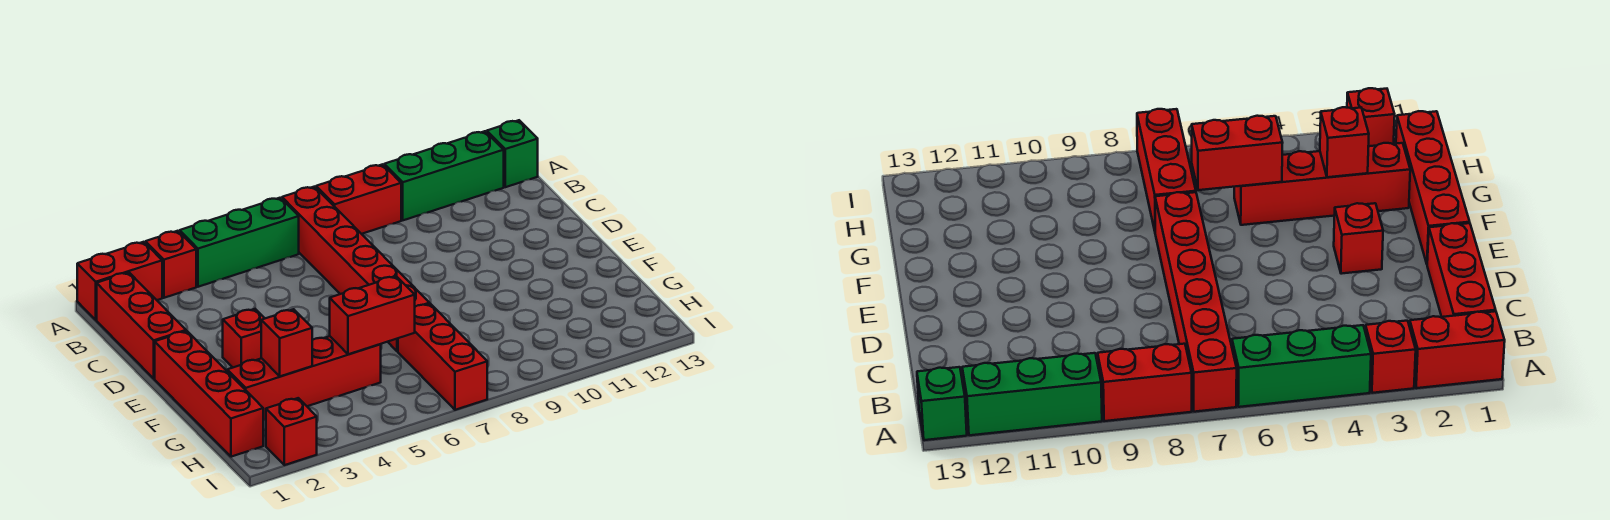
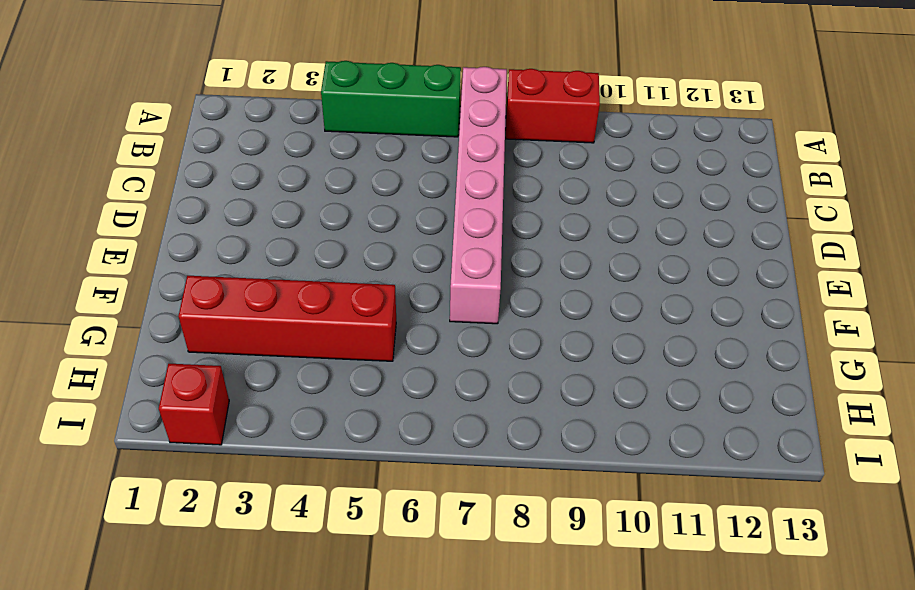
pink 1x6 brick [450,67,507,324] -> red 1x6 brick [282,187,430,351]
none -> red 1x2 brick [77,242,162,320]
none -> red 1x1 brick [145,231,196,298]
none -> green 1x3 brick [384,131,504,220]

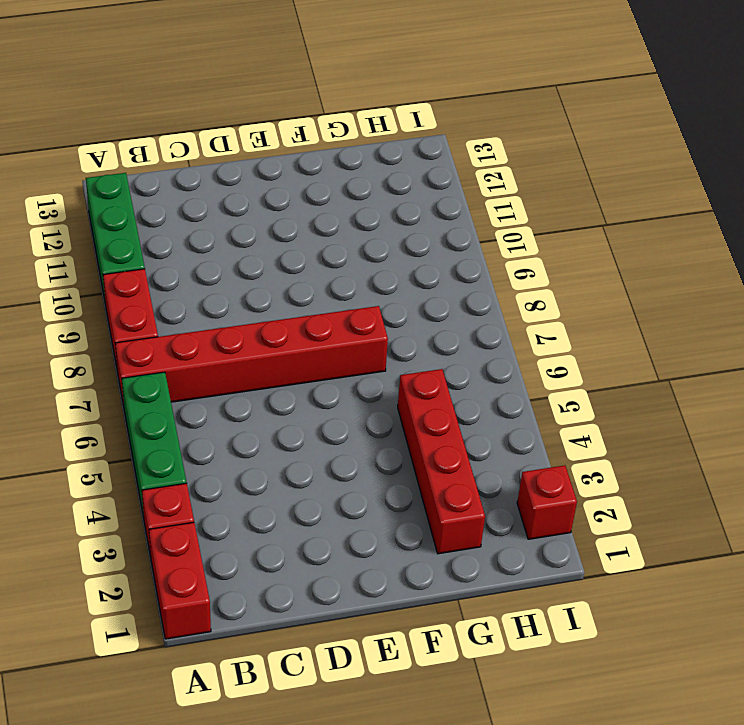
none -> green 1x1 brick [487,120,538,187]
none -> red 1x3 brick [97,272,186,378]
none -> red 1x4 brick [155,331,263,457]

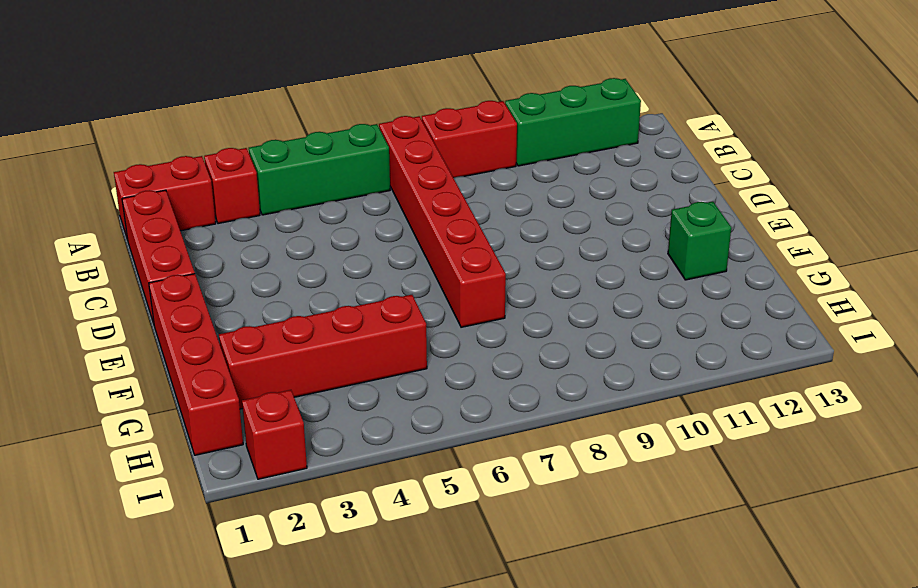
green 1x1 brick [668,201,731,280] -> green 1x1 brick moved to [487,120,538,187]
none -> red 1x1 brick [223,309,265,367]
none -> red 1x3 brick [398,304,487,410]
none -> red 1x1 brick [261,309,312,376]

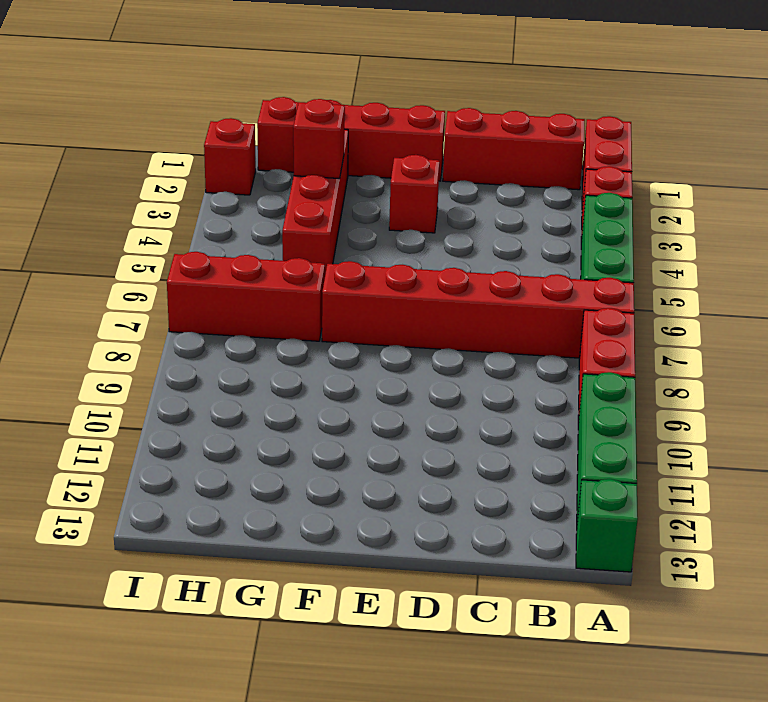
none -> red 1x2 brick [330,276,415,354]

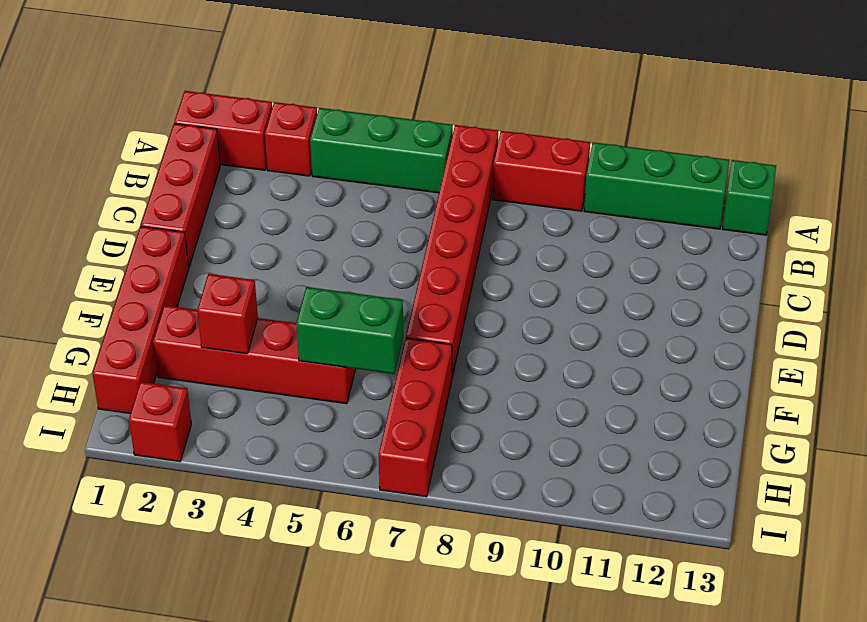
green 1x2 brick [296,287,403,374] -> red 1x2 brick [330,276,415,354]
none -> red 1x1 brick [223,309,265,367]

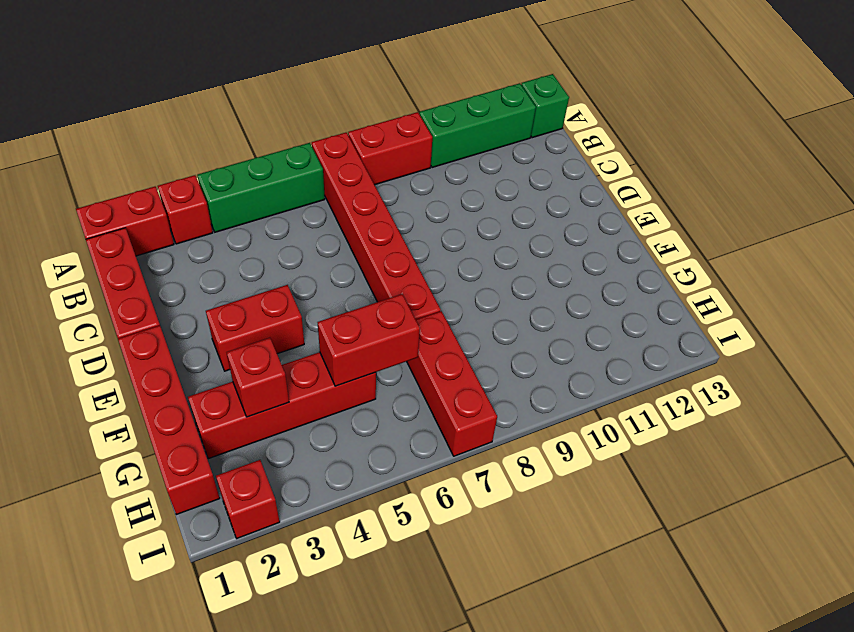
red 1x2 brick [206,285,304,371] -> red 1x1 brick [223,309,265,367]

